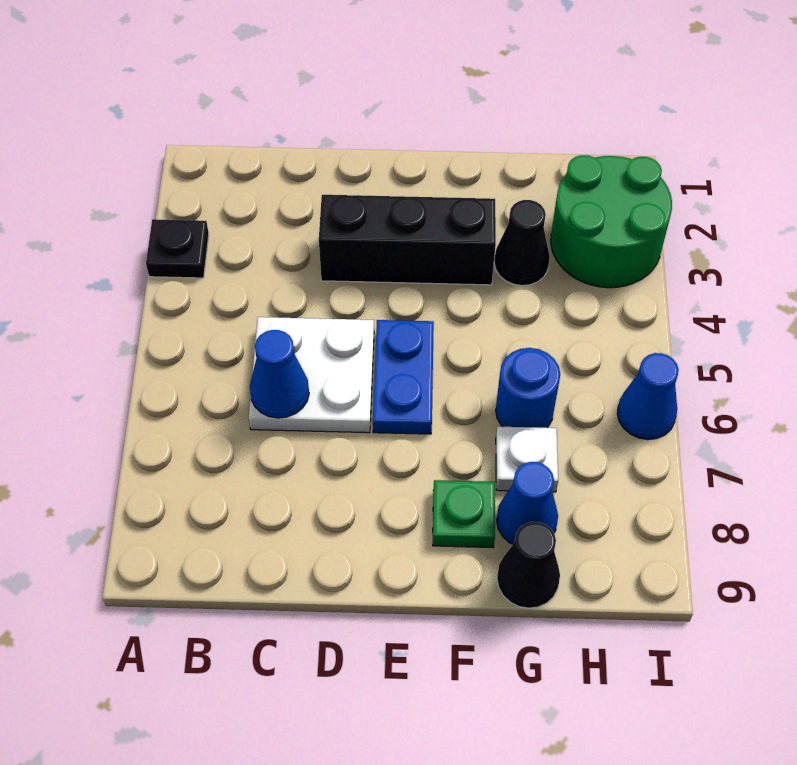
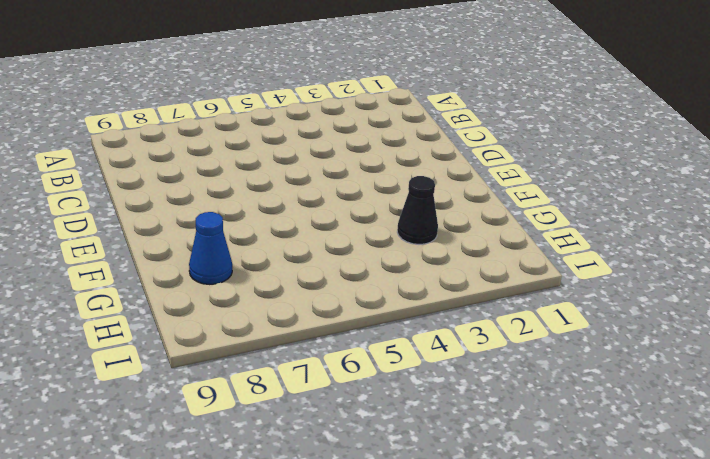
none -> black 1x1 plate [146,219,209,278]
none -> white 2x2 plate [248,317,374,433]
none -> black 1x3 brick [319,195,496,285]

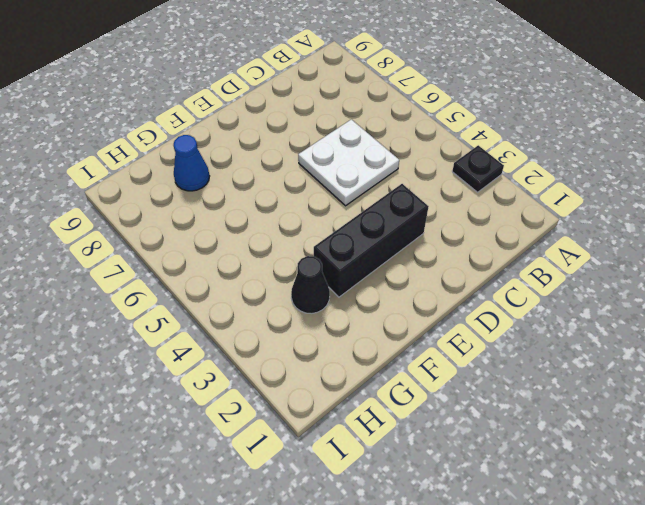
none -> blue 1x2 plate [373,320,434,434]
none -> green 1x1 plate [433,480,495,548]
none -> blue 1x1 round brick [496,348,560,428]

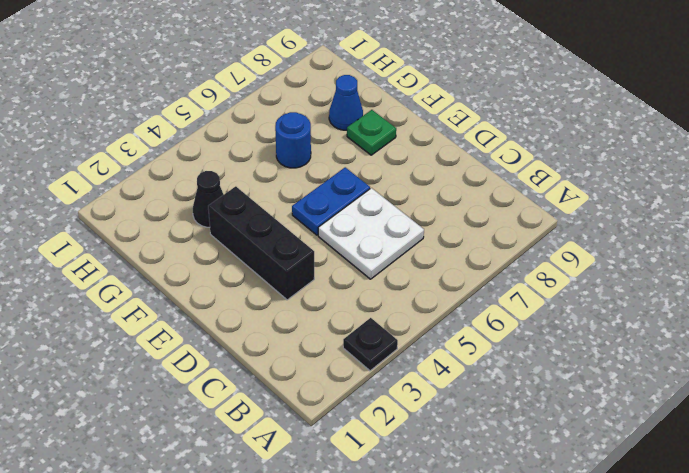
none -> white 1x1 plate [496,427,558,492]
none -> black 1x1 cone [497,522,560,608]
none -> green 2x2 round brick [551,155,672,288]

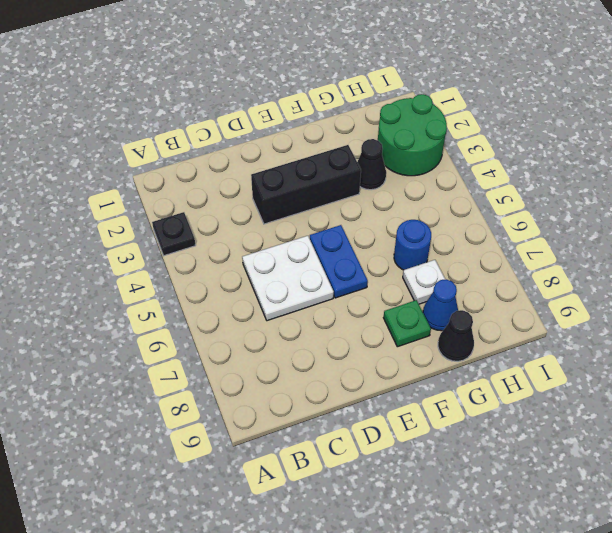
none -> blue 1x1 cone [617,353,679,440]
none -> blue 1x1 cone [250,330,309,418]

